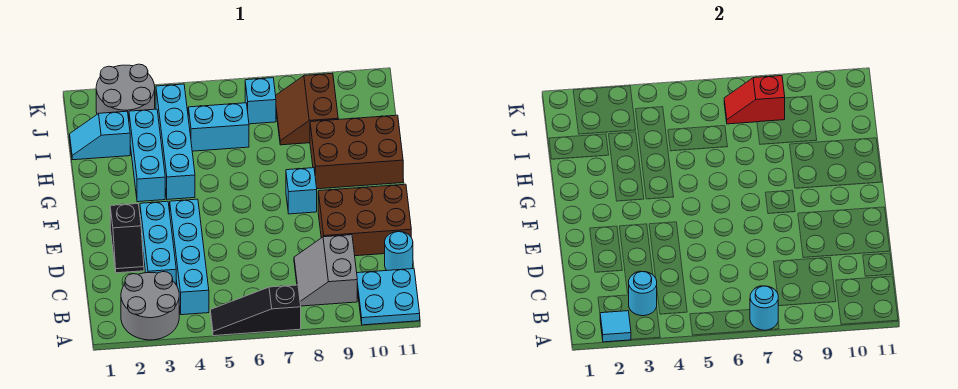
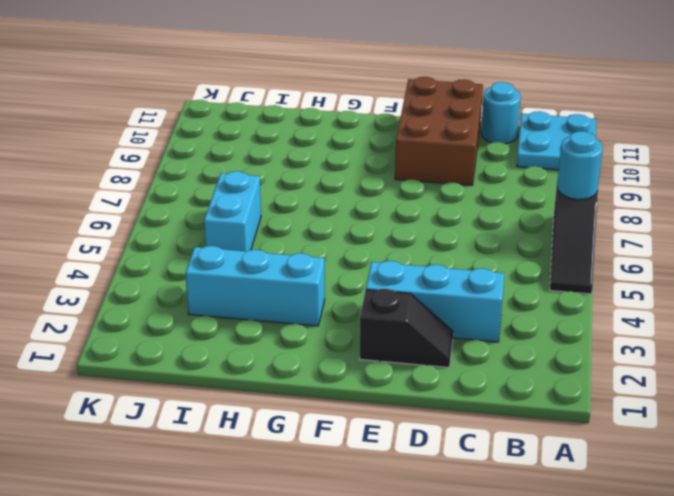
none -> grey 2x2 round brick [121,272,179,340]
none -> cyan 1x4 brick [170,199,209,315]
none -> grey 2x2 slope [294,235,357,306]

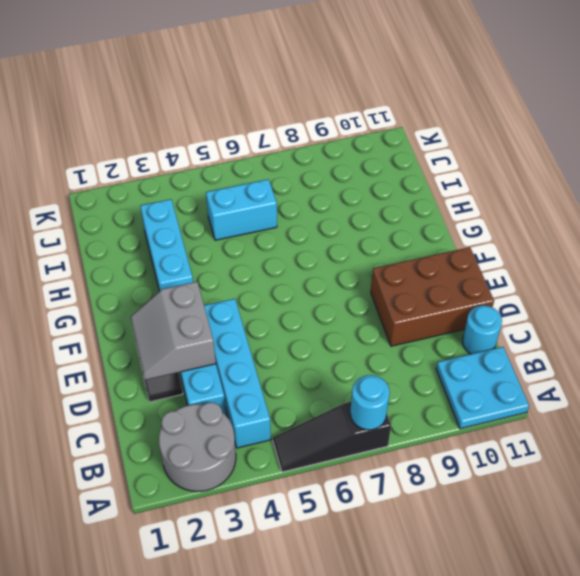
grey 2x2 slope [131,282,216,380] -> grey 2x2 slope moved to [294,235,357,306]
none -> cyan 1x1 brick [286,168,317,214]
none -> cyan 1x4 brick [156,84,195,199]
none -> brown 2x3 brick [310,115,403,189]

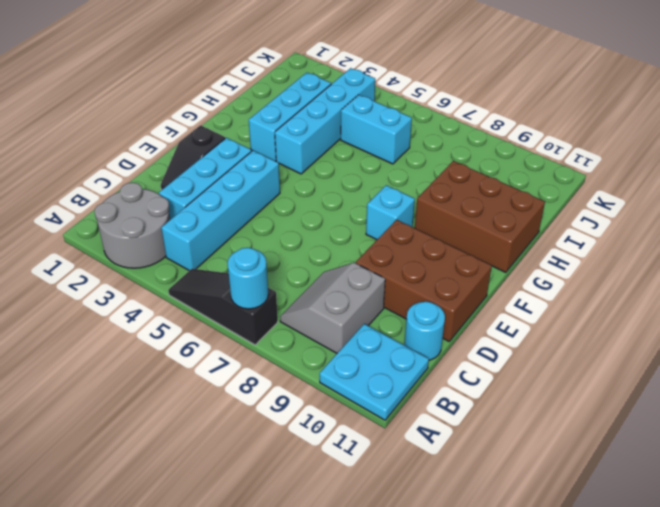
none -> cyan 1x2 slope [70,111,130,160]
none -> brown 2x2 slope [276,73,338,145]
none -> grey 2x2 round brick [96,64,155,119]

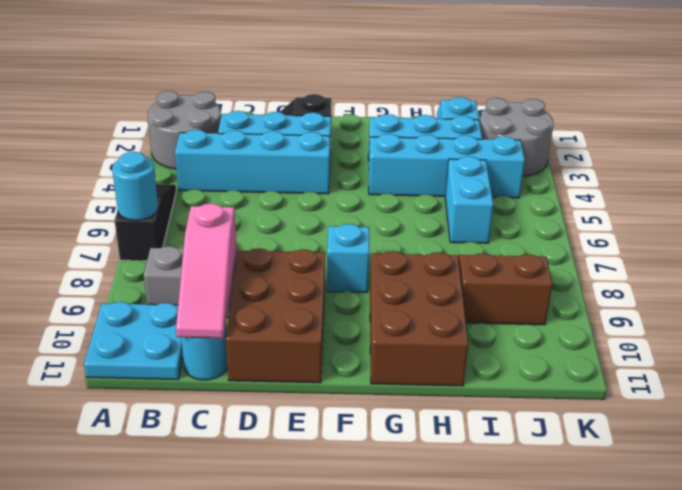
pink 1x3 slope [176,203,237,338] -> none
none -> cyan 1x1 brick [245,78,276,124]
none -> cyan 1x1 tile [600,311,631,342]
none -> cyan 1x1 round brick [629,272,657,316]

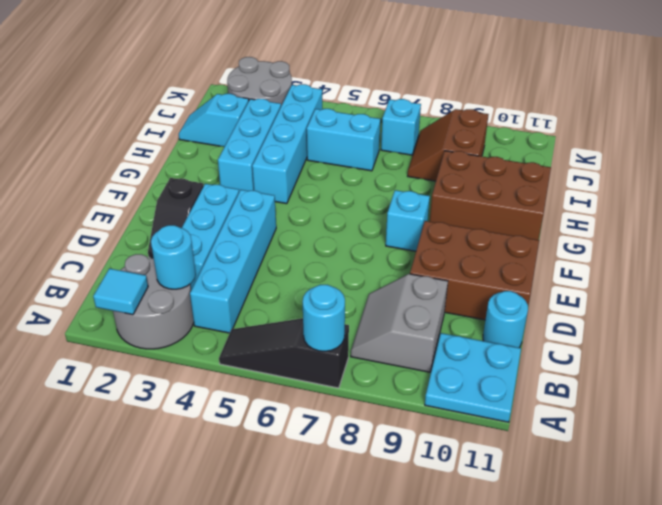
none -> red 1x2 slope [724,76,785,124]

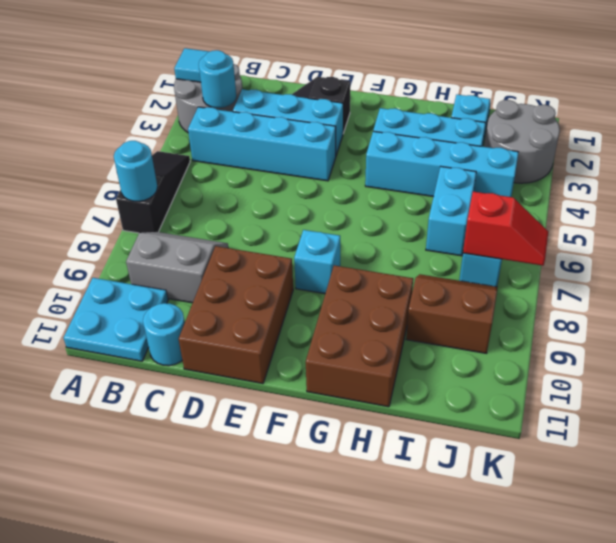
red 1x2 slope [463,192,548,266] -> red 1x2 slope turned to [724,76,785,124]

